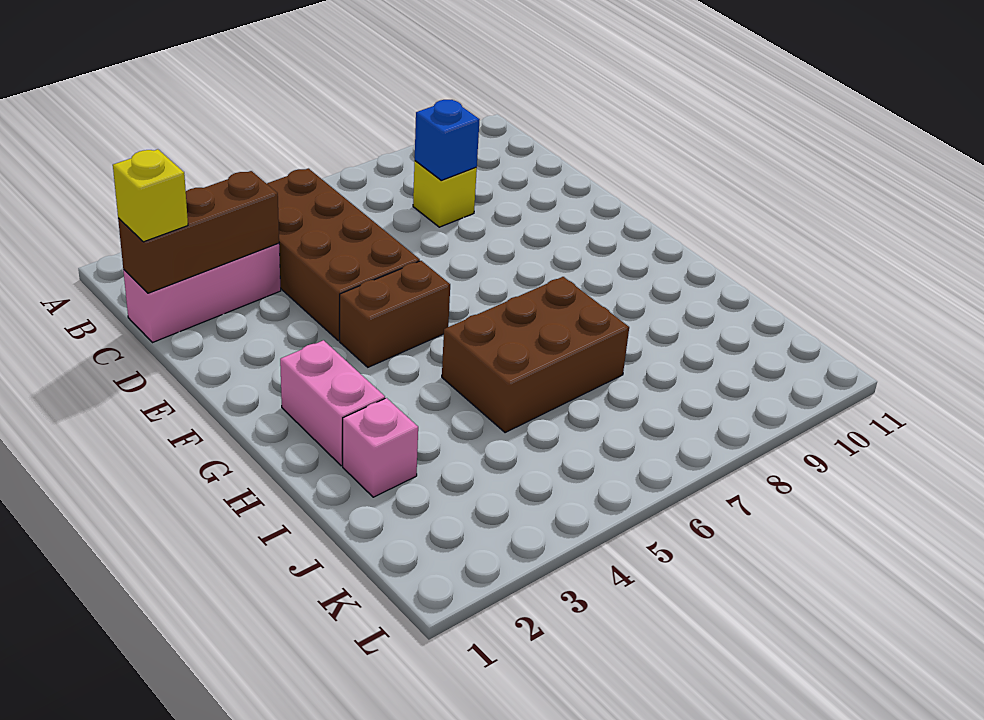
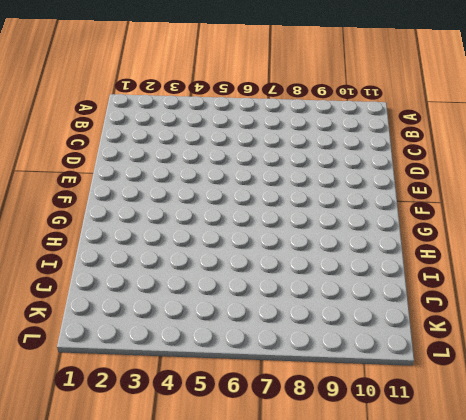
none -> brown 2x4 brick [267,168,420,341]
none -> pink 1x3 brick [123,243,281,343]

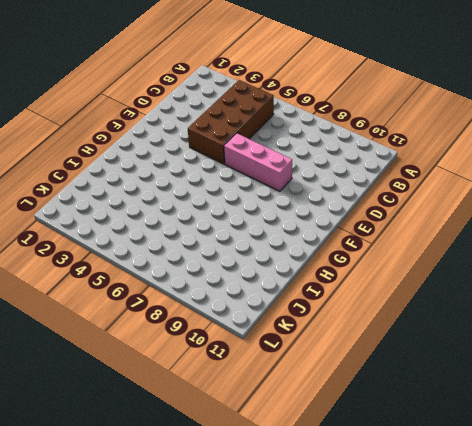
pink 1x3 brick [224,133,292,191] -> pink 1x3 brick moved to [123,243,281,343]
none -> yellow 1x1 brick [413,161,477,227]
none -> brown 1x2 brick [340,261,450,367]

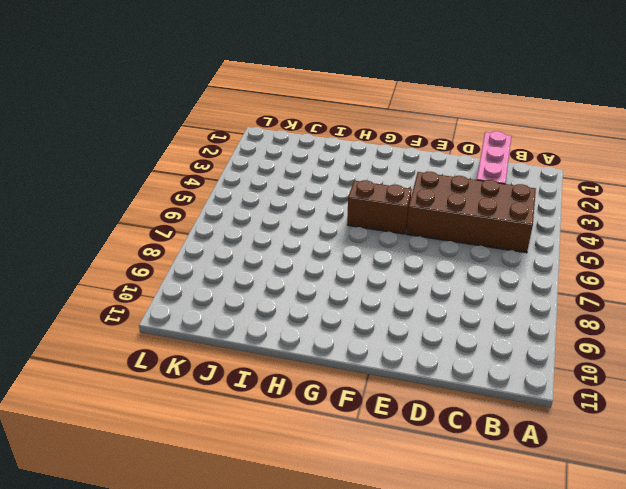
brown 1x2 brick [347,180,412,234] -> brown 1x2 brick turned to [340,261,450,367]
none -> yellow 1x1 brick [413,161,477,227]
none -> pink 1x2 brick [280,340,385,466]

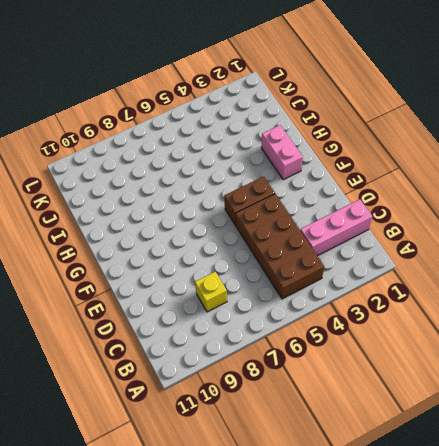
none -> brown 2x3 brick [442,277,629,433]
none -> pink 1x1 brick [343,398,418,497]

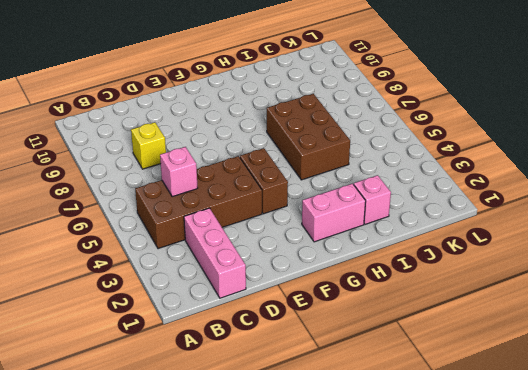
pink 1x1 brick [160,147,198,197] -> none
none -> brown 1x3 brick [118,171,279,293]
none -> blue 1x1 brick [415,100,480,180]

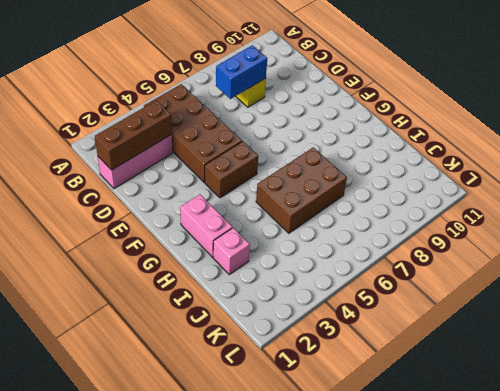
blue 1x2 brick [216,45,267,99] -> blue 1x1 brick [415,100,480,180]
none -> yellow 1x1 brick [113,149,188,242]

